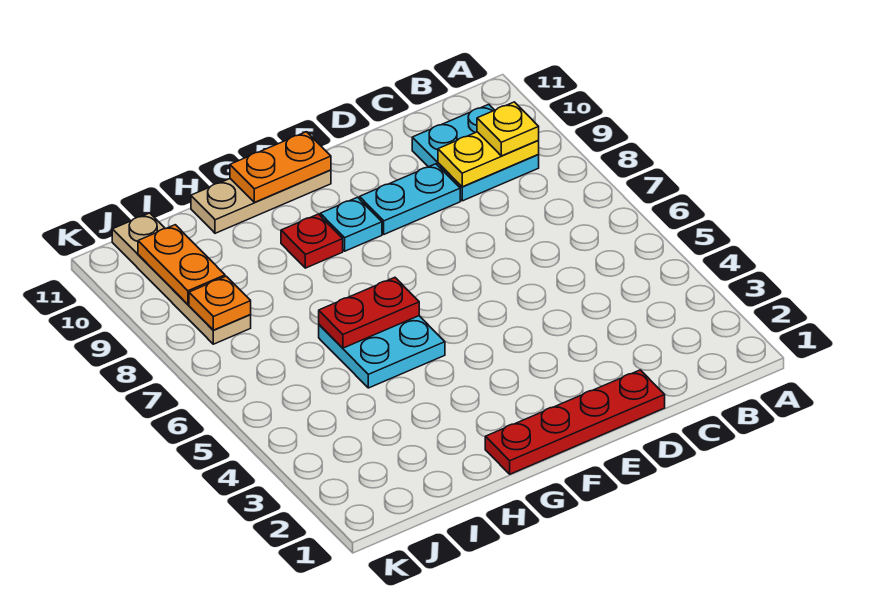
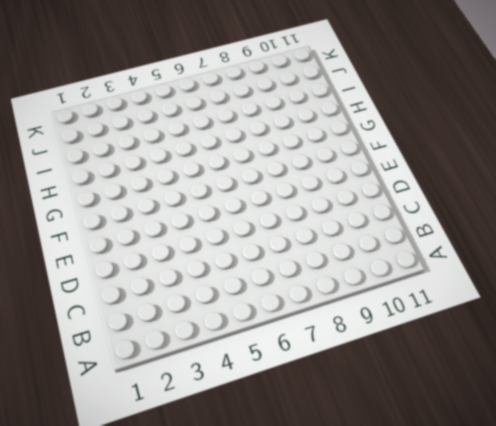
none -> cyan 2x2 plate [412,104,539,201]
none -> red 1x4 plate [485,370,665,474]
none -> cyan 1x2 plate [360,164,460,234]

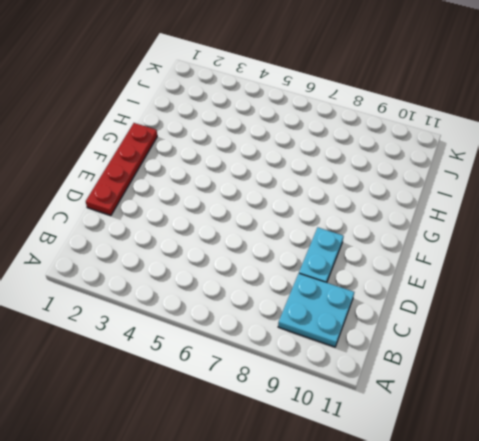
none -> cyan 1x1 plate [320,197,382,251]
none -> tan 1x3 plate [191,170,331,233]
none -> cyan 2x2 plate [319,316,445,388]

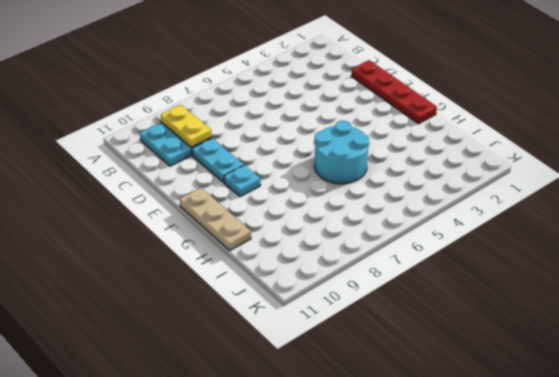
cyan 2x2 round brick [315,121,369,184] -> cyan 2x2 plate [319,316,445,388]
none -> red 1x1 plate [281,214,343,268]
none -> tan 1x4 plate [112,213,251,344]
none -> orange 1x2 plate [230,132,331,202]

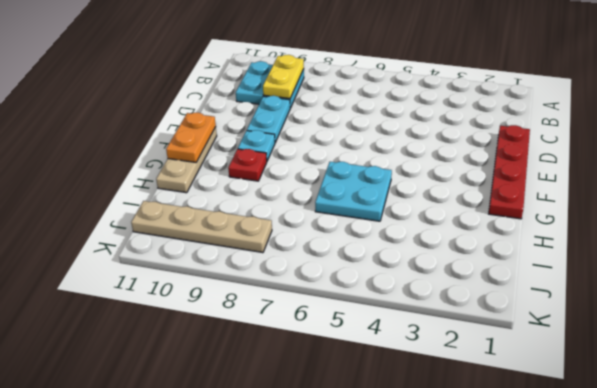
none -> red 1x2 plate [319,278,419,348]
none -> orange 1x1 plate [189,276,251,330]
none -> orange 1x2 plate [138,225,225,304]

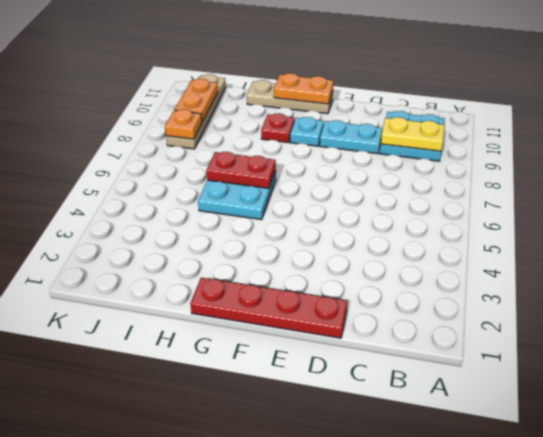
none -> yellow 1x1 plate [477,102,539,156]

